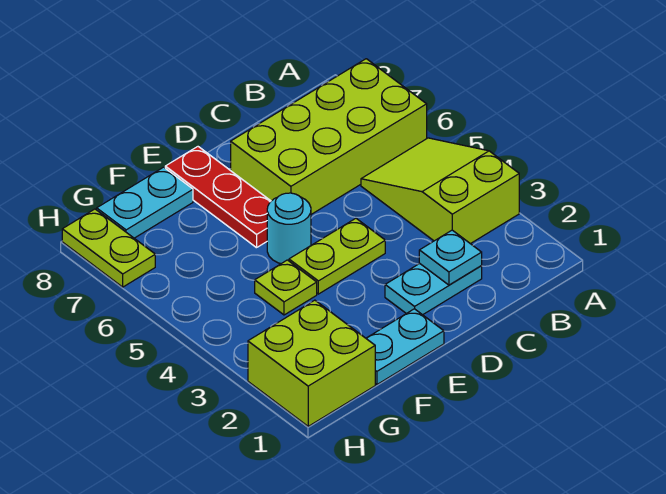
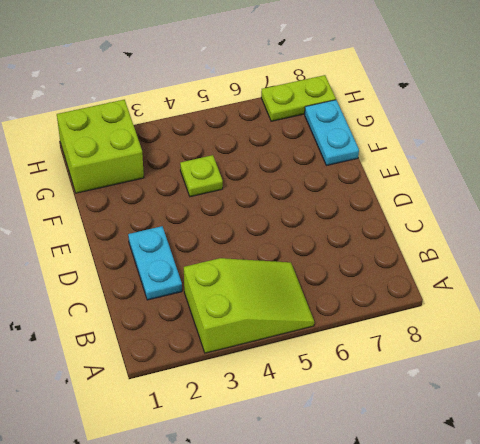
none -> lime 2x4 brick [231,59,427,214]
none -> lime 1x2 plate [289,218,385,294]
none -> cyan 1x2 plate [366,309,444,385]

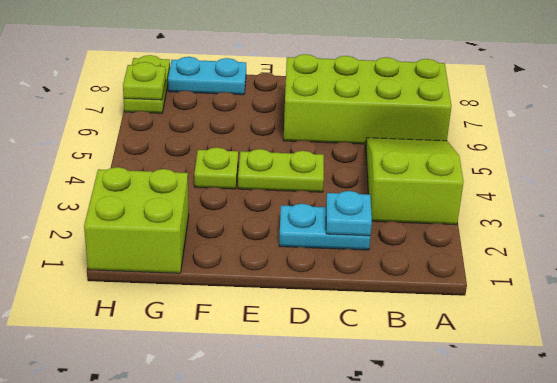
lime 1x1 plate [123,62,166,100] -> none
none -> cyan 1x2 plate [366,309,444,385]
none -> cyan 1x1 round brick [267,193,311,264]
none -> red 1x3 plate [165,147,271,248]

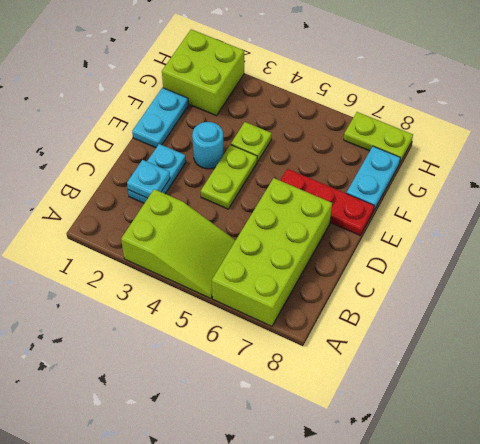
cyan 1x1 round brick [192,122,223,169] -> cyan 1x1 round brick moved to [267,193,311,264]

